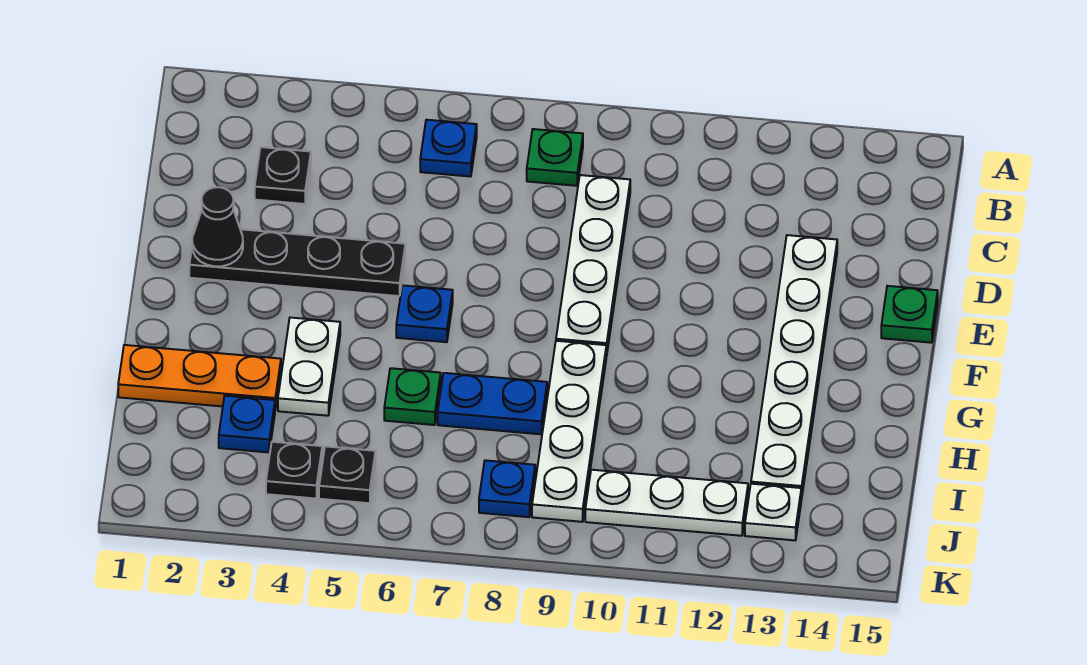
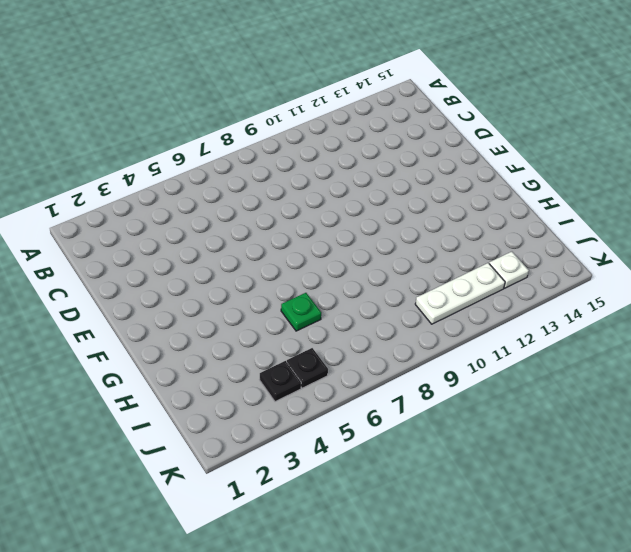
none -> blue 1x1 plate [420,120,477,177]
none -> green 1x1 plate [527,129,583,186]
none -> black 1x1 plate [255,147,311,204]

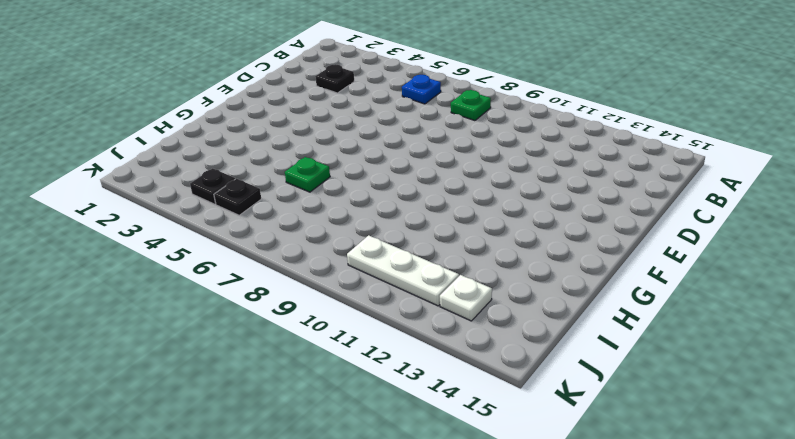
none -> white 1x4 plate [556,175,630,356]
none -> white 1x6 plate [751,235,837,499]
none -> black 1x4 plate [189,225,405,296]

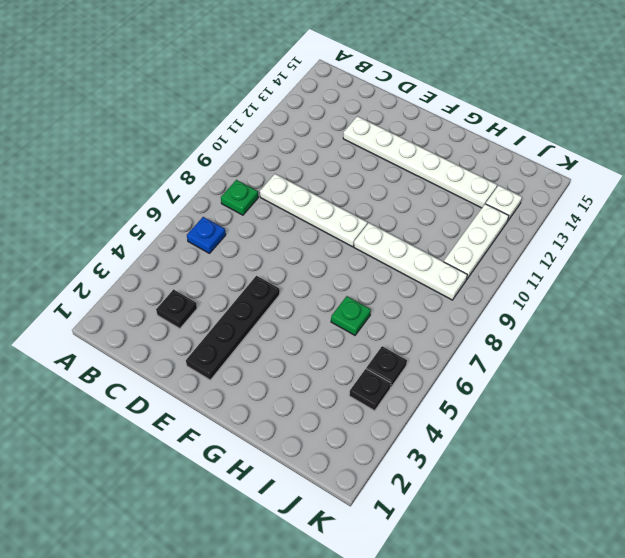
none -> green 1x1 plate [881,286,938,343]
none -> blue 1x1 plate [396,285,453,342]
none -> white 1x2 plate [278,318,340,416]

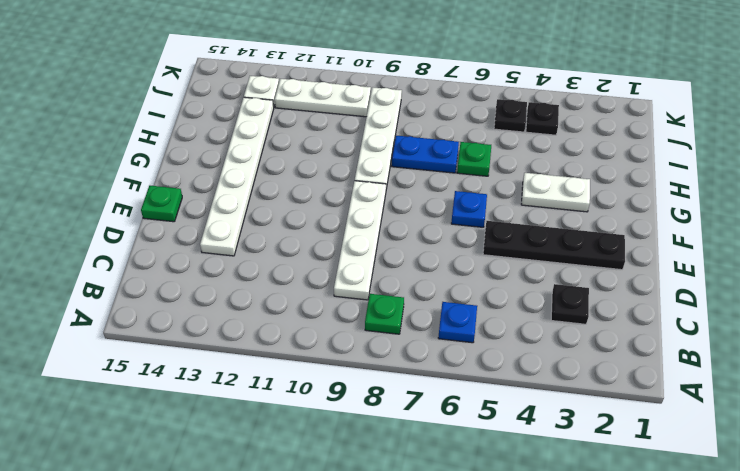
white 1x2 plate [521,173,590,212] -> white 1x2 plate turned to [278,318,340,416]
none -> orange 1x3 plate [118,345,281,410]
none -> blue 1x1 plate [219,396,275,452]
none -> blue 1x1 plate [479,460,535,517]

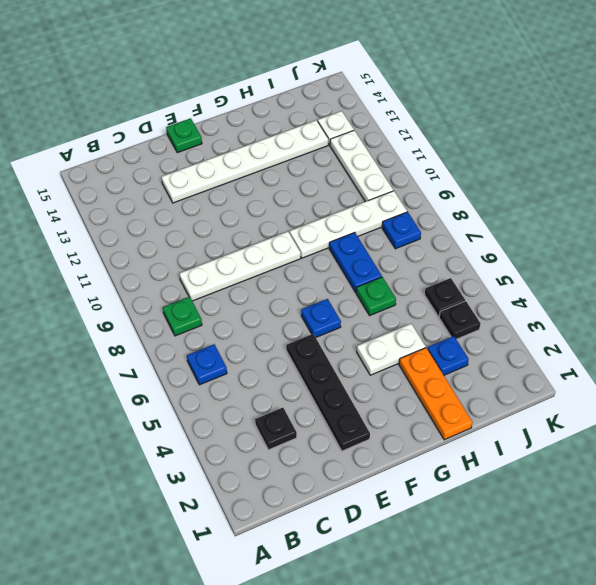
none -> black 1x1 cone [192,187,243,266]

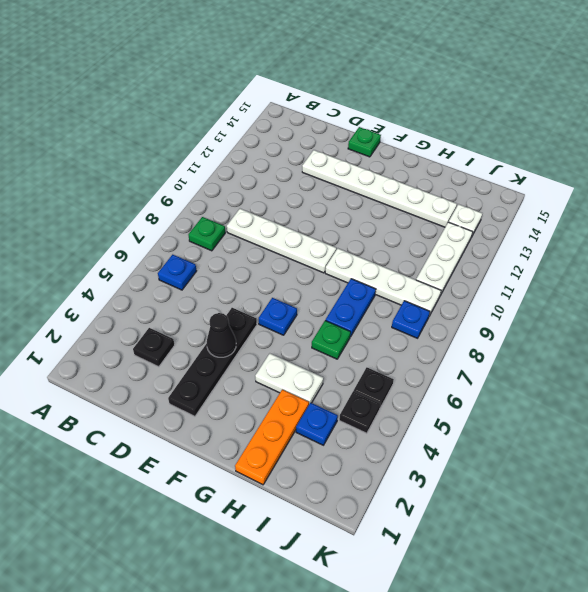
black 1x1 cone [207,313,236,357] -> black 1x1 cone moved to [192,187,243,266]

